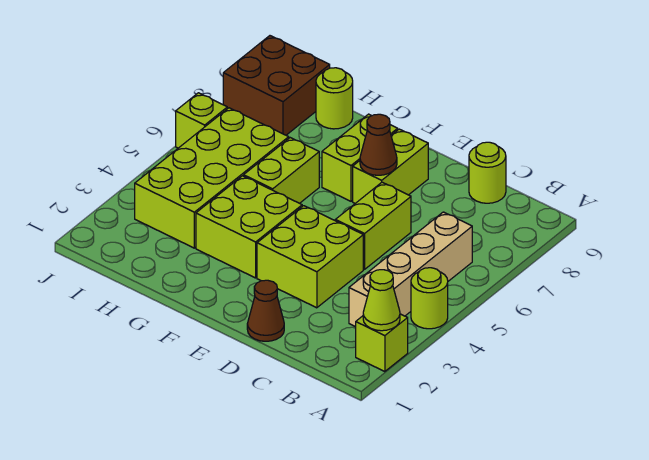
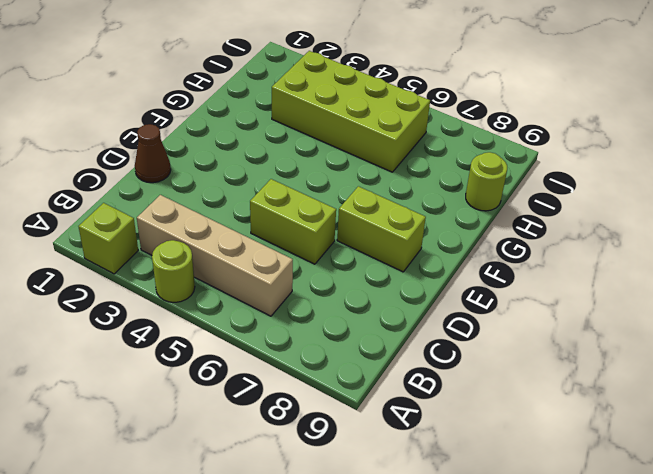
none -> lime 1x1 round brick [469,142,506,203]
none -> lime 2x2 brick [257,206,363,308]
none -> lime 2x2 brick [196,176,302,278]

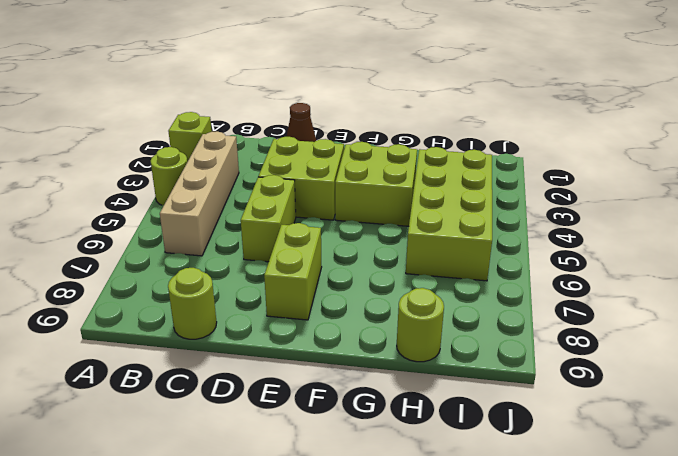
none -> lime 1x2 brick [322,114,398,201]
none -> lime 1x2 brick [244,138,319,203]
none -> brown 2x2 brick [223,36,330,135]

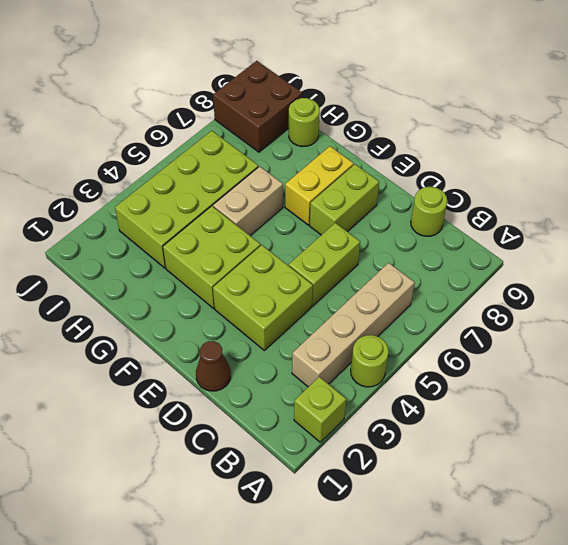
yellow 1x2 brick [285,146,354,225] -> lime 1x2 brick [322,114,398,201]
tan 1x2 brick [213,166,283,236] -> lime 1x2 brick [244,138,319,203]
none -> lime 1x1 brick [176,93,227,148]
none -> lime 1x1 cone [363,270,400,331]
none -> brown 1x1 cone [360,114,397,175]

